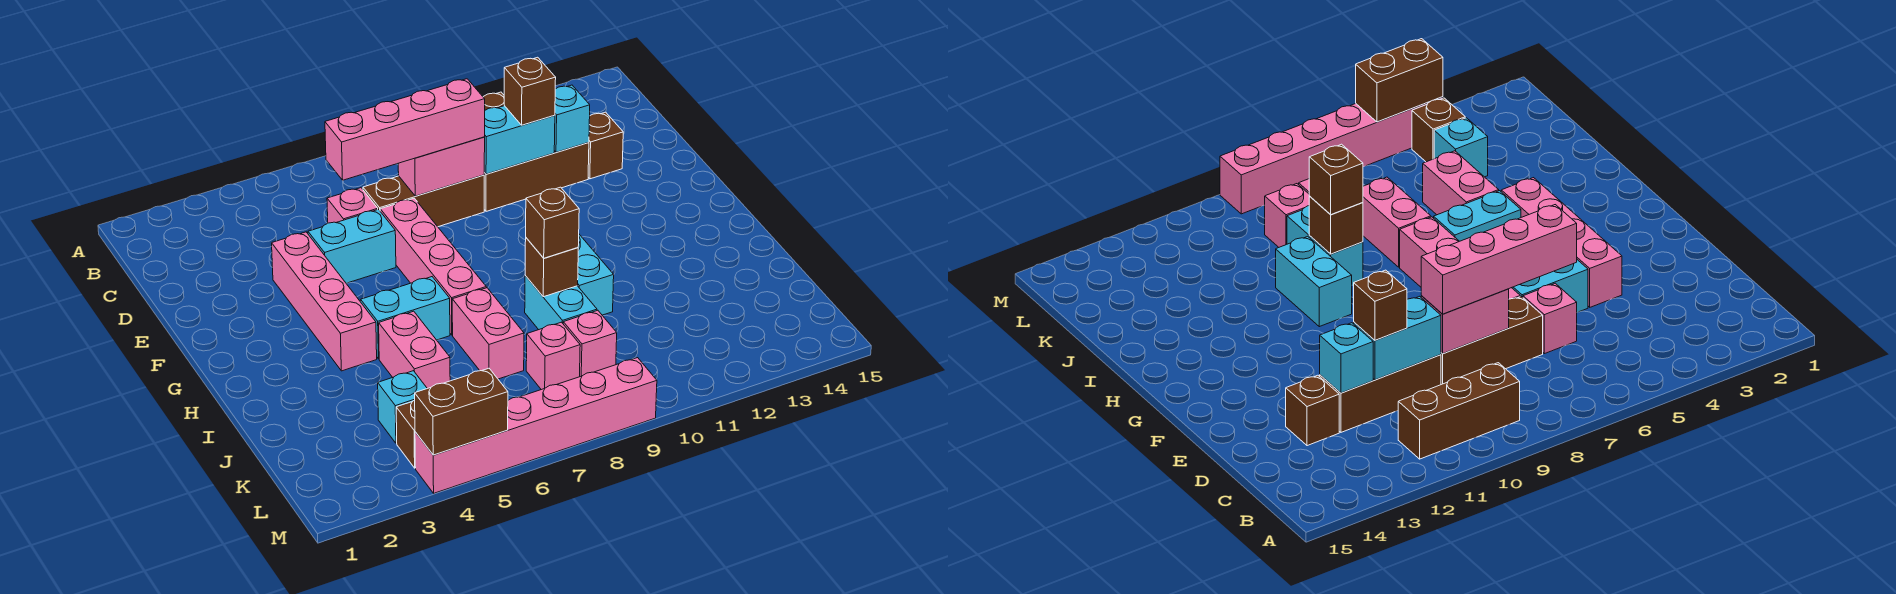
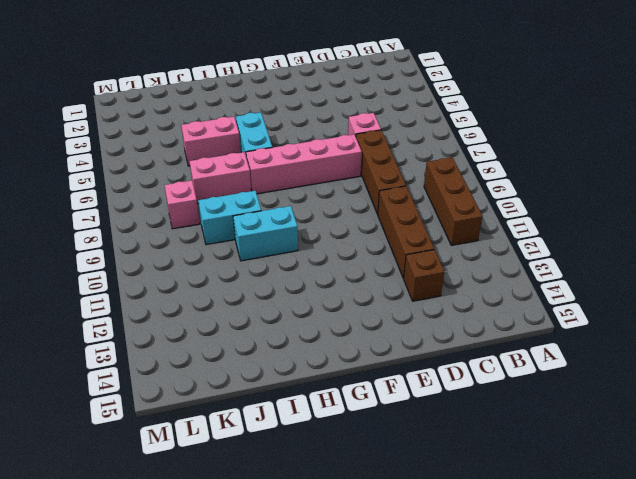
none -> pink 1x4 brick [272,232,377,371]
none -> cyan 1x2 brick [308,210,396,283]
none -> cyan 1x1 brick [378,371,427,443]

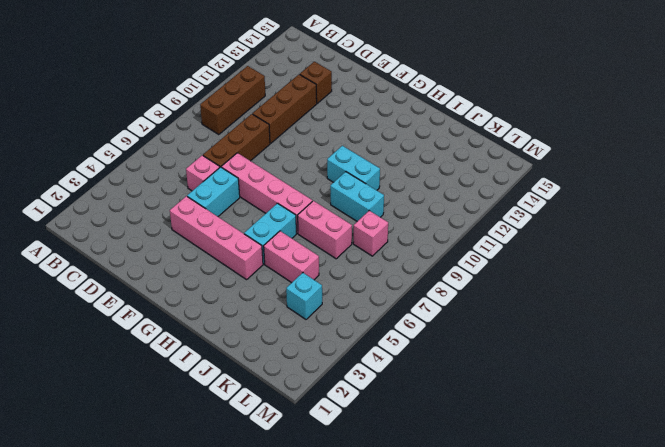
none -> pink 1x1 brick [563,310,617,377]
none -> brown 1x1 brick [396,400,416,468]
none -> pink 1x6 brick [415,358,657,493]

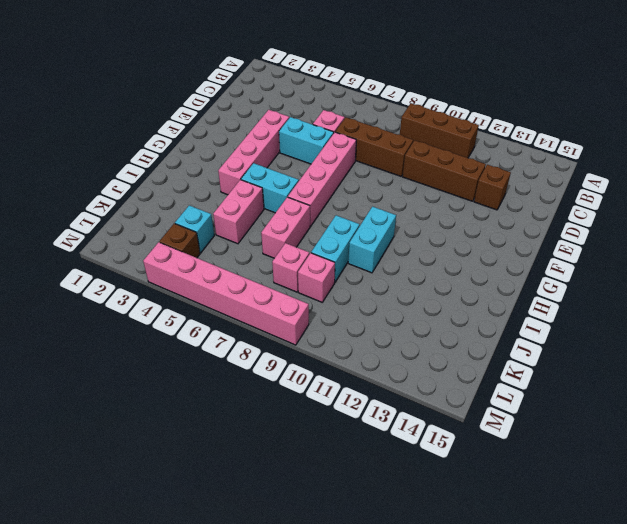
none -> pink 1x2 brick [398,137,485,196]
none -> cyan 1x2 brick [484,106,555,174]
none -> cyan 1x1 brick [554,85,590,152]

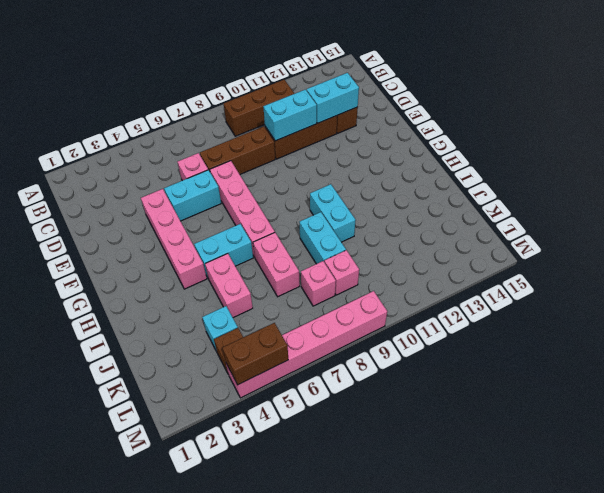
cyan 1x2 brick [307,73,359,123] -> cyan 1x1 brick [554,85,590,152]
none -> pink 1x2 brick [398,137,485,196]
none -> brown 1x1 brick [525,238,578,297]
none -> pink 1x4 brick [325,79,485,180]

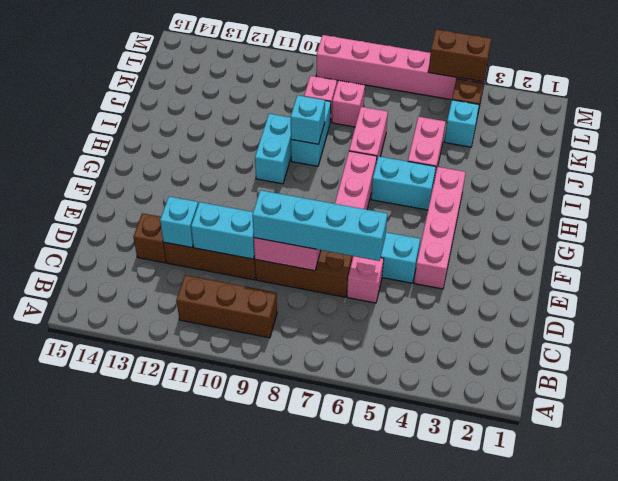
cyan 1x4 brick [252,190,387,261] -> pink 1x4 brick [325,79,485,180]
cyan 1x1 brick [291,95,325,144] -> brown 1x1 brick [525,238,578,297]
none -> brown 1x1 brick [504,57,556,125]
none -> brown 1x1 brick [526,187,579,258]

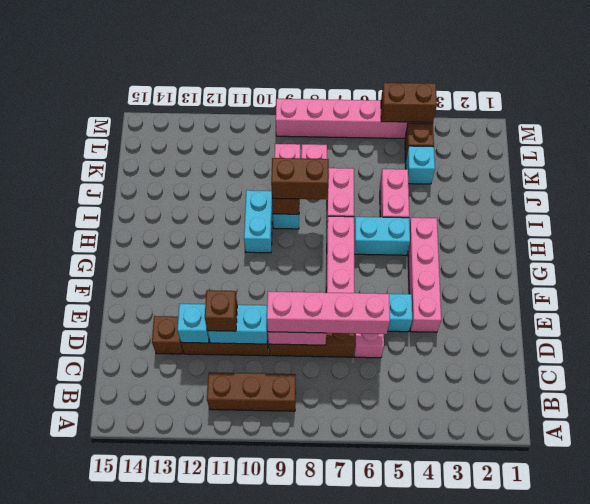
brown 1x2 brick [271,158,329,199] -> brown 1x1 brick [526,187,579,258]

